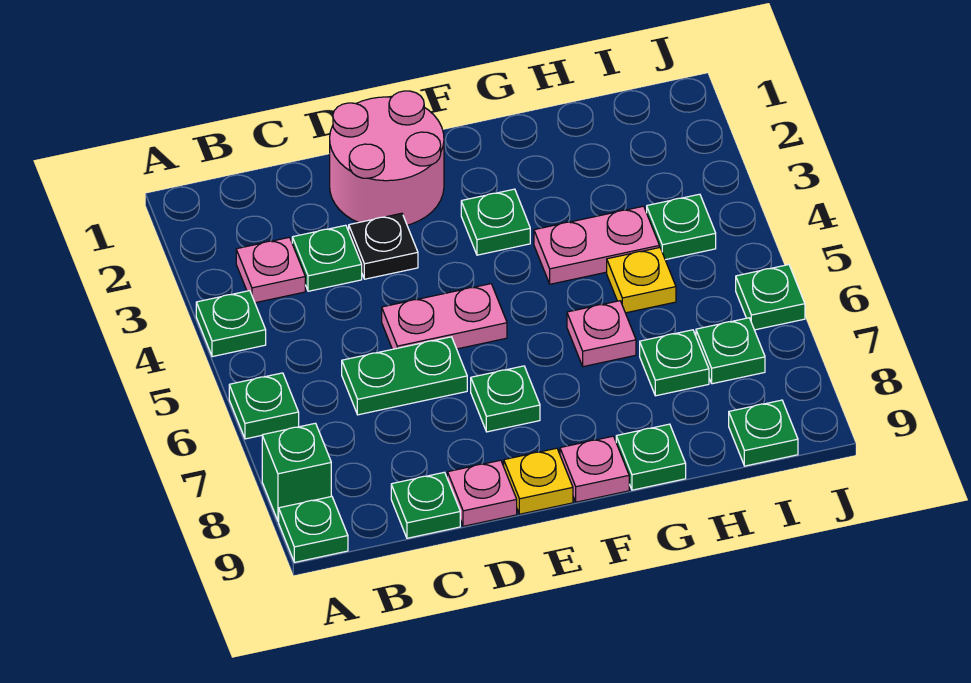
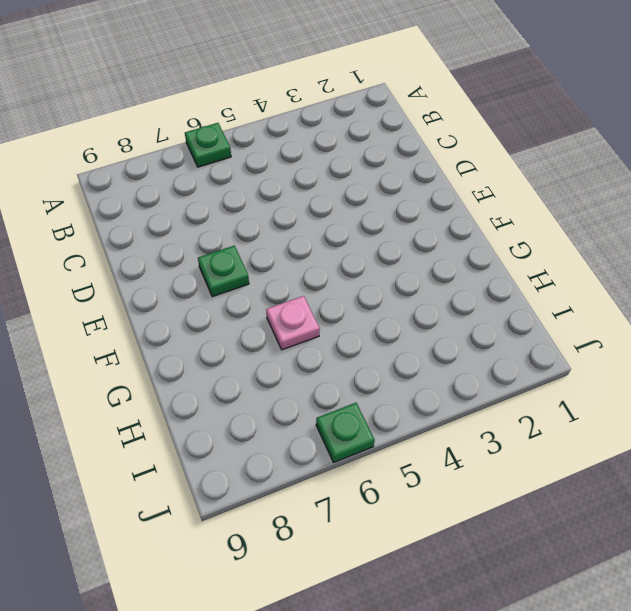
none -> green 1x1 plate [196,291,266,357]
none -> green 1x1 brick [262,423,331,521]
none -> green 1x1 plate [279,496,348,562]

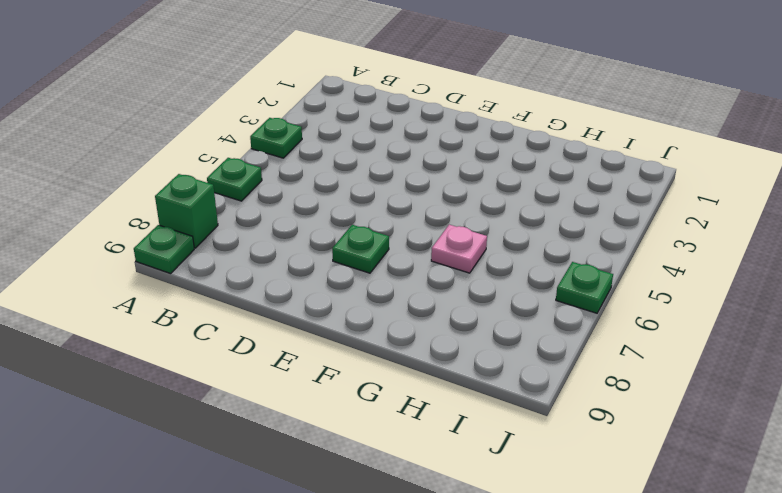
none -> pink 1x1 plate [236,237,305,303]
none -> green 1x1 plate [292,225,362,291]
none -> green 1x2 plate [342,337,467,415]

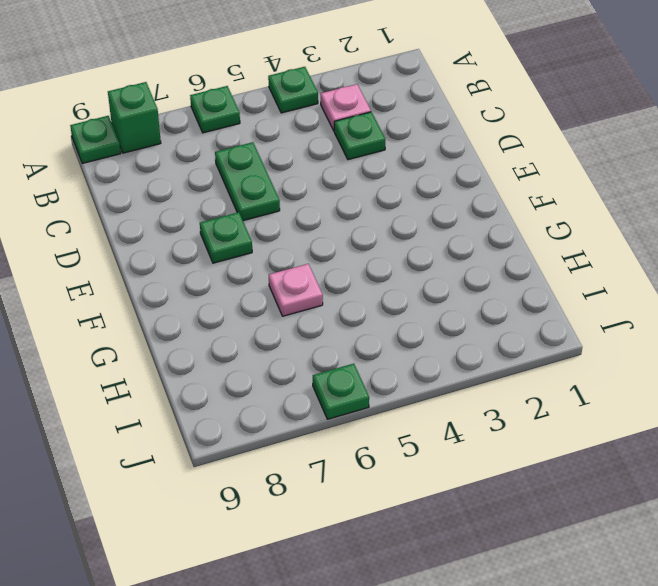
none -> green 1x1 plate [391,472,460,538]
none -> pink 2x2 round brick [330,91,444,225]
none -> black 1x1 plate [349,213,418,279]

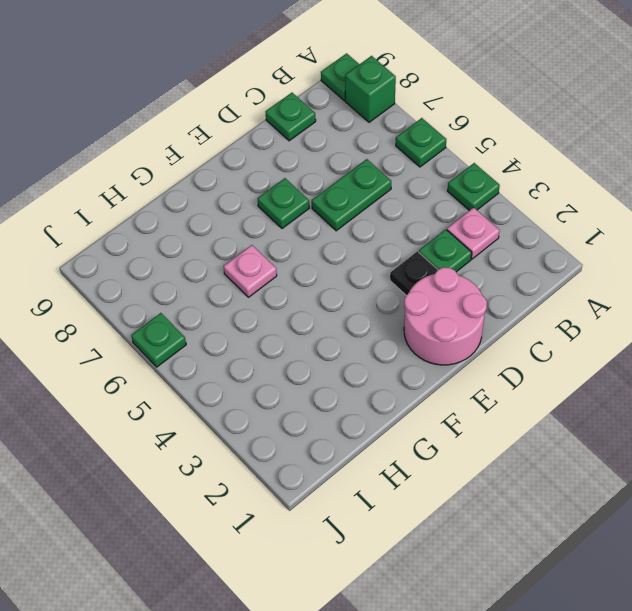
none -> pink 1x2 plate [382,284,507,349]
none -> pink 1x1 plate [447,460,517,526]
none -> yellow 1x1 plate [504,448,573,514]

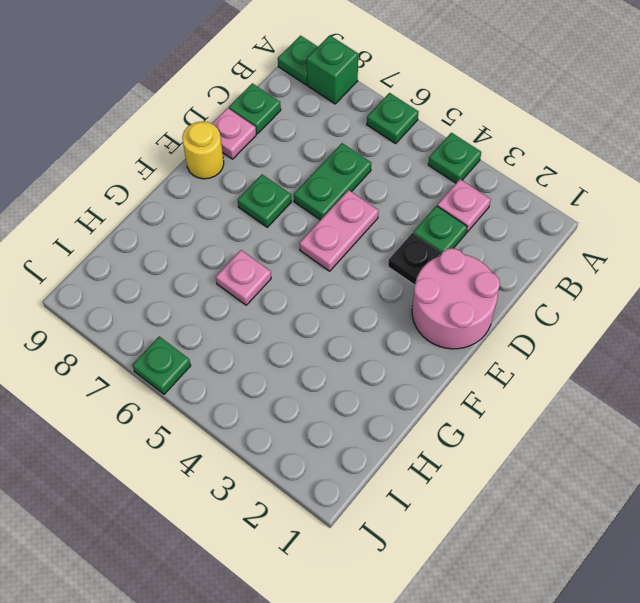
yellow 1x1 round brick [182,121,224,179] -> yellow 1x1 plate [504,448,573,514]
none -> green 1x1 plate [461,189,530,255]
none -> pink 1x1 plate [560,436,629,502]
none -> pink 1x2 plate [534,206,659,284]

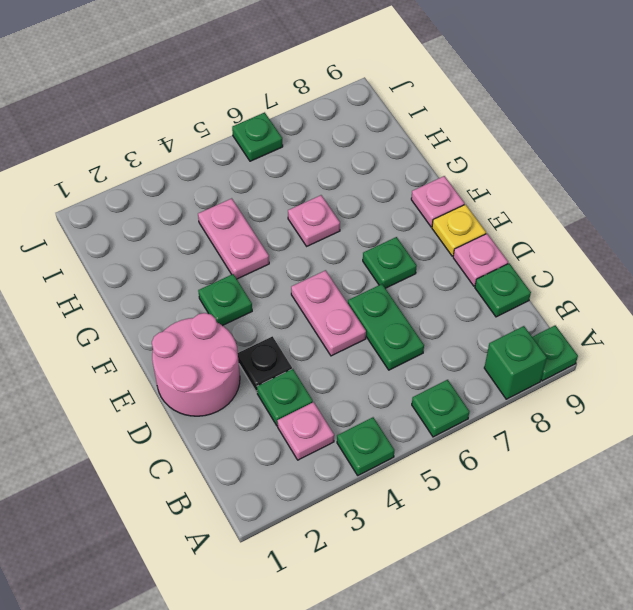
none -> green 1x1 plate [616,424,686,490]
none -> yellow 1x1 plate [607,247,676,313]
none -> green 1x1 plate [640,330,709,396]

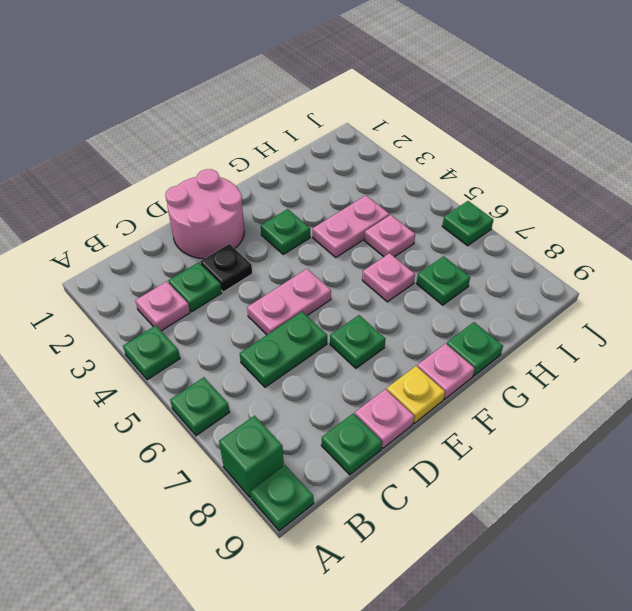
pink 1x1 plate [365,215,415,257] -> yellow 1x1 plate [607,247,676,313]
none -> green 1x1 plate [647,194,716,260]
none -> green 1x1 plate [696,318,765,384]
none -> green 1x1 plate [729,400,798,466]

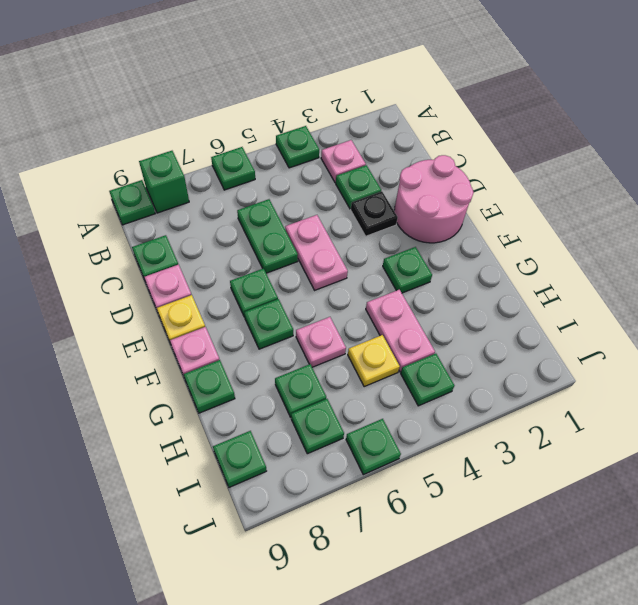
green 1x1 plate [244,299,293,349] -> none

